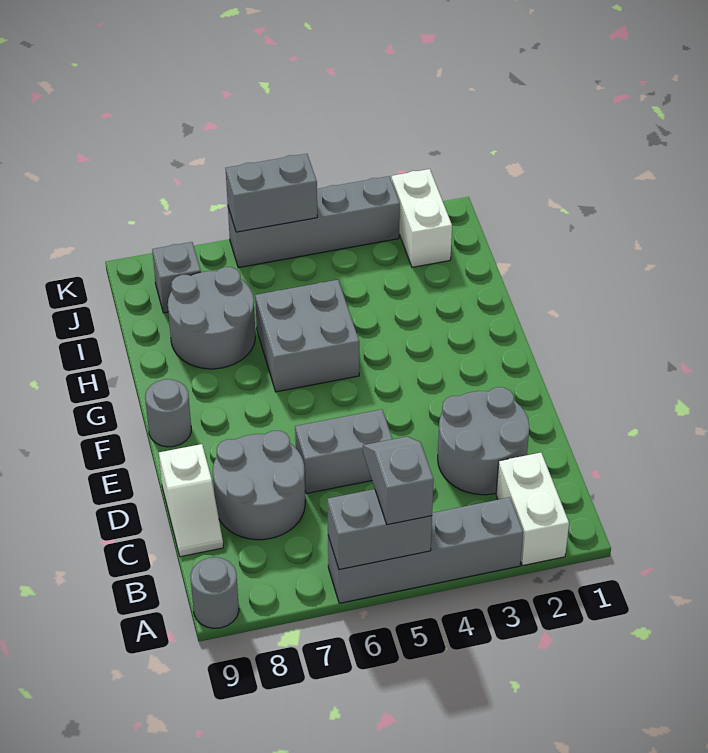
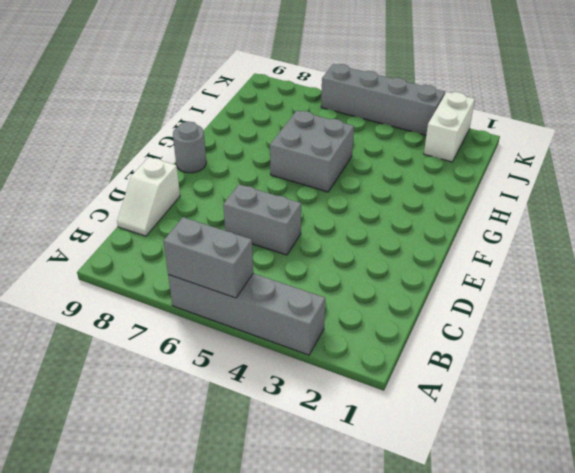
none -> white 1x2 brick [496,453,569,566]
none -> grey 1x1 round brick [191,557,239,628]
none -> grey 2x2 round brick [438,387,529,495]

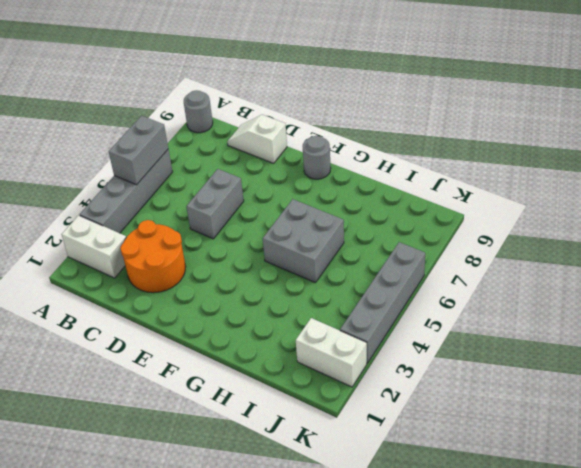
orange 2x2 round brick [120,220,186,293] -> grey 2x2 round brick [438,387,529,495]
none -> grey 2x2 round brick [213,431,305,540]
none -> grey 2x2 round brick [168,267,255,369]
none -> grey 1x1 brick [152,242,201,313]

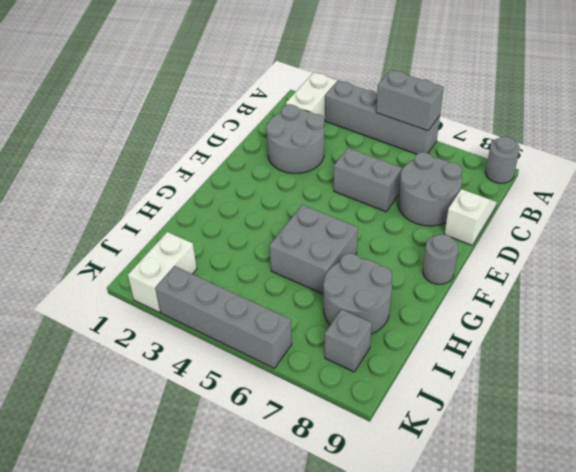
none -> grey 1x2 brick [226,154,317,232]
none -> grey 1x2 slope [363,436,434,525]

